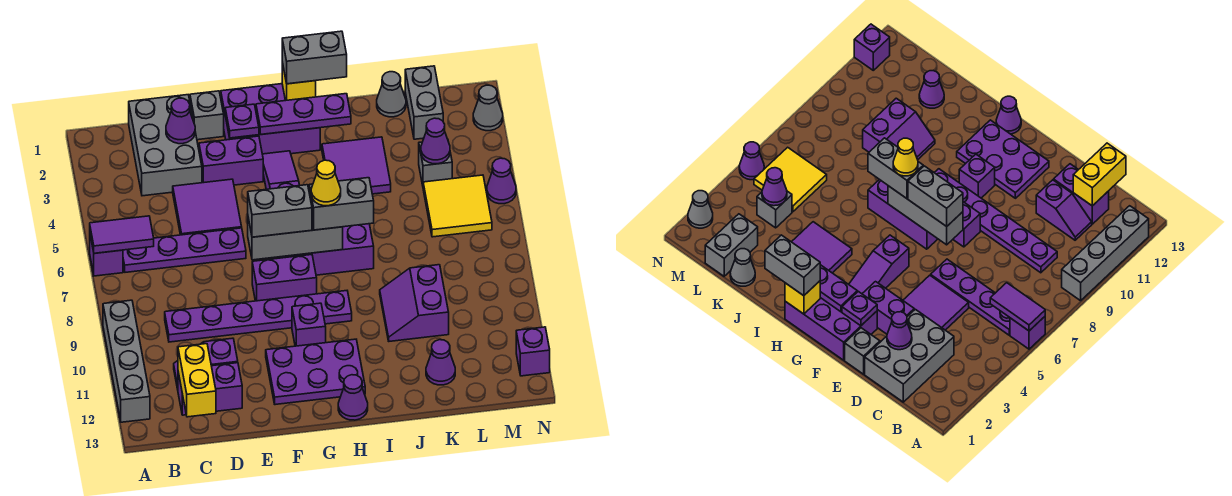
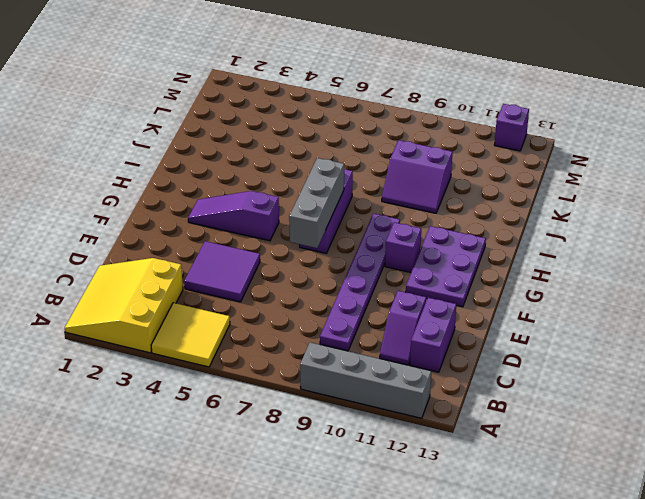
yellow 3x3 slope [65,258,183,353] -> grey 2x3 brick [129,95,202,196]
yellow 2x2 tile [151,303,230,367] -> yellow 2x2 tile moved to [423,175,492,237]
none -> purple 1x1 brick [90,236,123,276]
none -> purple 1x4 plate [123,228,246,272]
none -> grey 1x1 brick [190,91,224,140]
none -> purple 1x2 brick [199,136,263,185]

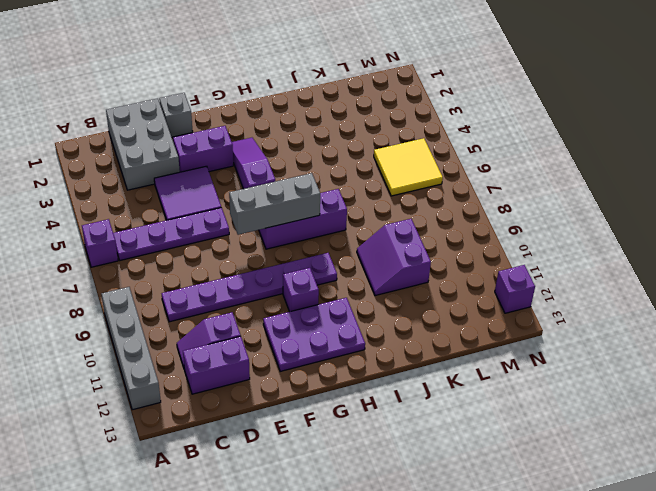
none -> purple 2x3 brick [221,84,320,154]
none -> purple 1x2 brick [252,255,317,301]
none -> purple 1x1 cone [338,375,368,420]
none -> purple 2x2 tile [322,137,391,194]

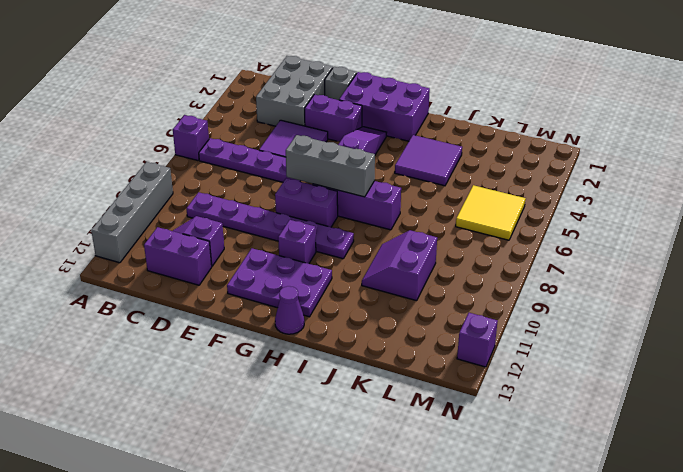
none -> grey 1x1 cone [377,72,406,117]
none -> purple 1x1 cone [426,340,455,385]
none -> grey 1x2 brick [405,66,443,139]
none -> grey 1x1 brick [419,142,452,185]

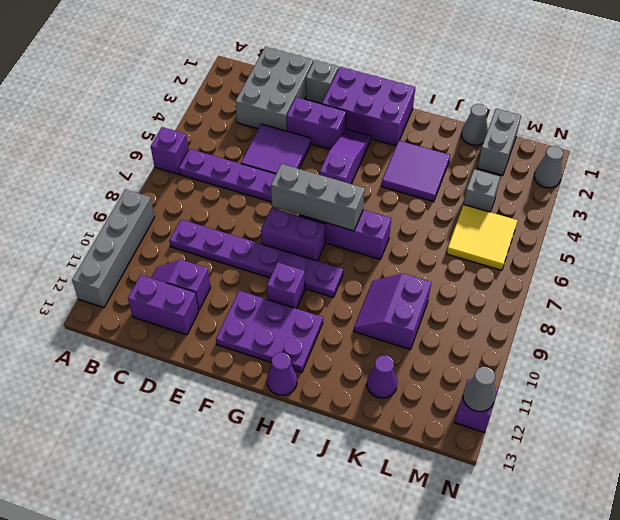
grey 1x1 cone [463,367,496,412] -> none
none -> purple 1x1 cone [487,158,516,204]
none -> purple 1x2 tile [90,216,154,253]
none -> yellow 1x2 brick [178,344,216,417]
none -> purple 1x1 cone [166,98,195,144]

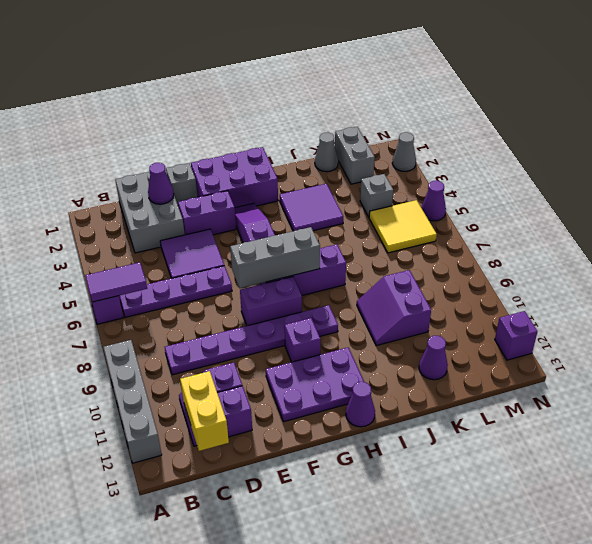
none -> purple 1x1 plate [225,104,259,138]
none -> purple 1x3 plate [256,94,351,135]
none -> yellow 1x1 brick [282,62,316,101]
none -> purple 1x1 cone [421,118,450,164]

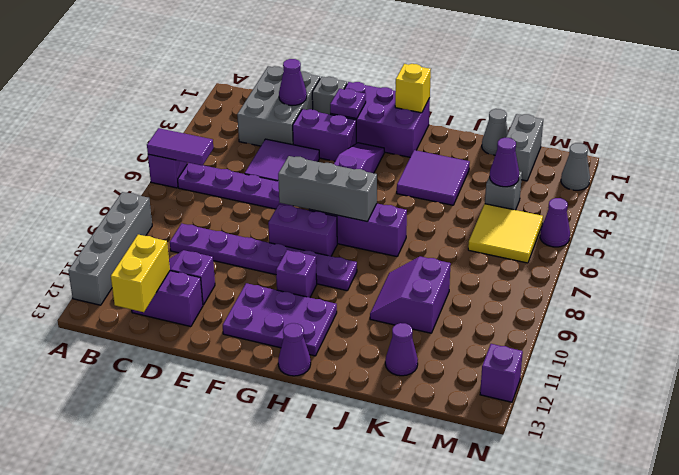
none -> purple 1x3 plate [256,94,351,135]
none -> grey 1x2 brick [248,185,312,237]
none -> grey 1x2 brick [282,31,347,84]
none -> grey 1x2 brick [309,178,374,230]

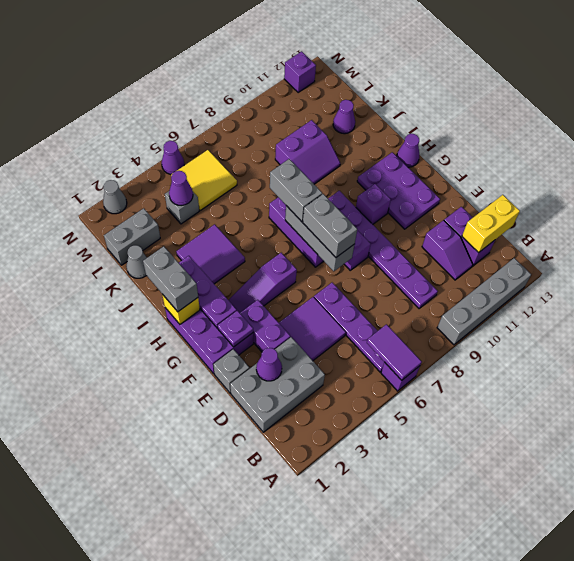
none -> yellow 1x1 cone [311,160,341,206]

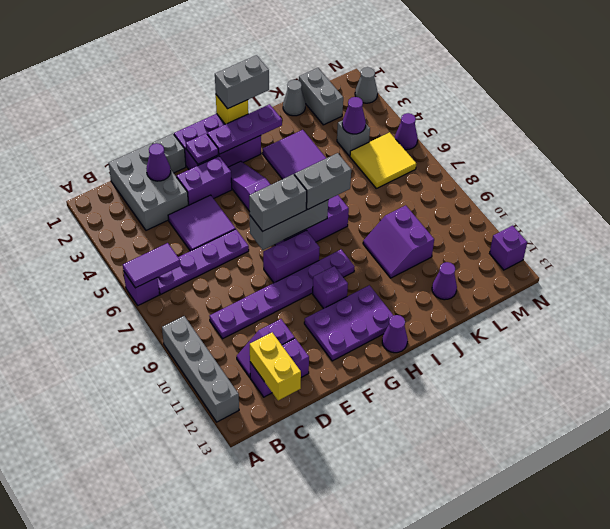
none -> yellow 1x1 cone [311,160,341,206]

